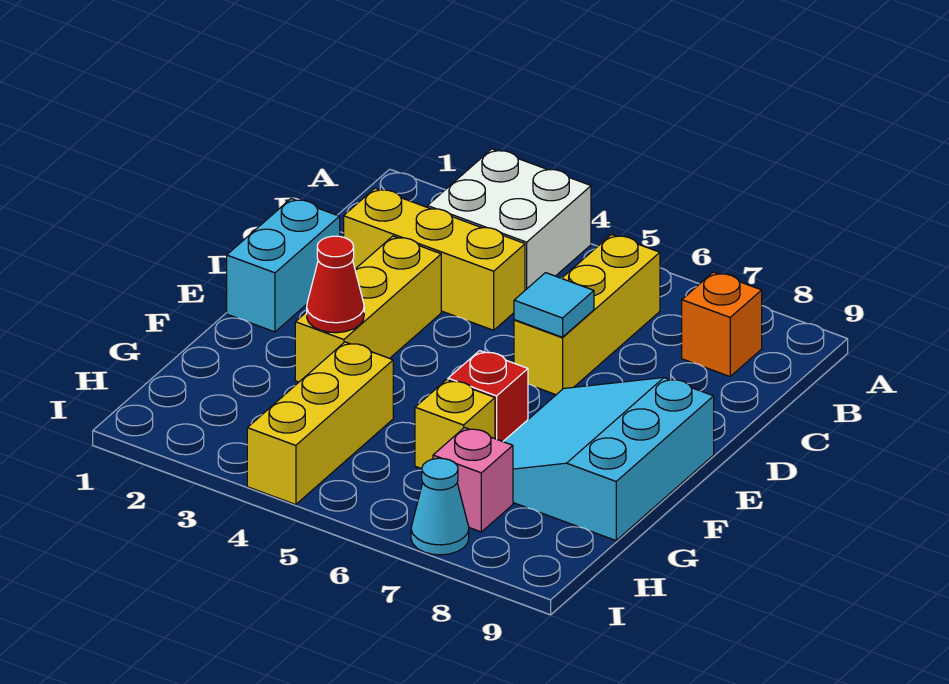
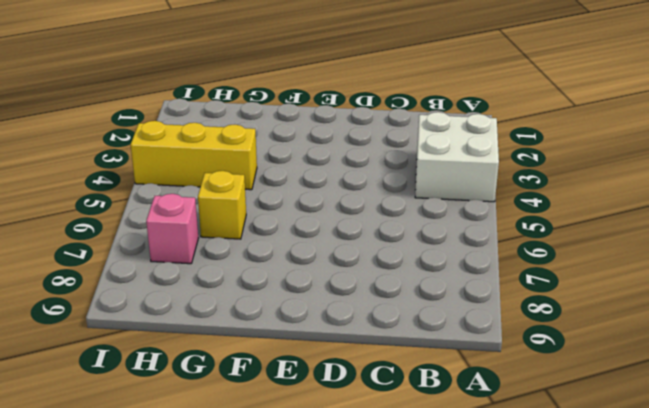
none -> yellow 1x3 brick [514,235,660,395]
none -> orange 1x1 brick [682,272,762,376]
none -> yellow 1x3 brick [344,188,525,330]

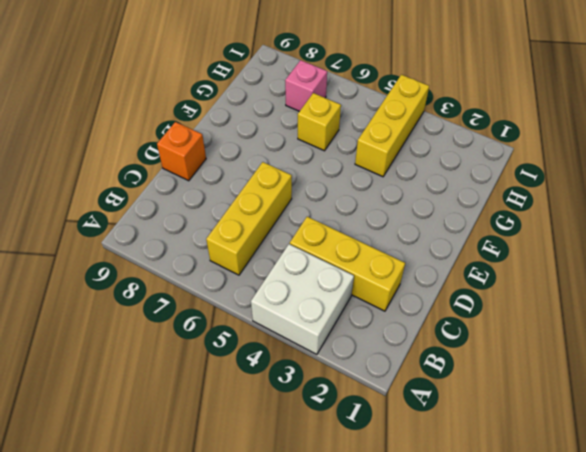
orange 1x1 brick [157,122,206,181] -> orange 1x1 brick moved to [682,272,762,376]
none -> cyan 1x2 brick [227,198,340,332]
none -> yellow 1x3 brick [295,236,441,382]
none -> cyan 3x3 slope [503,378,714,541]

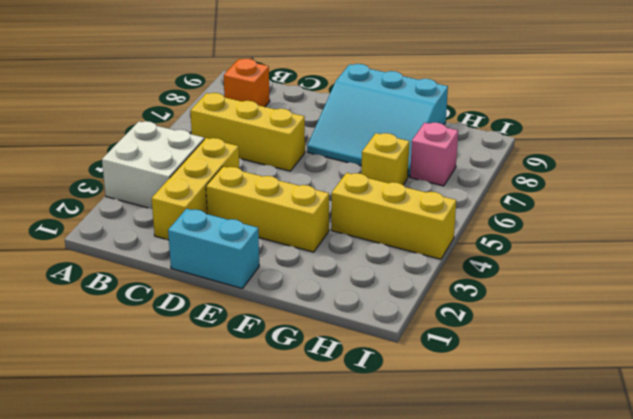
none -> red 1x1 brick [448,351,528,442]
none -> cyan 1x1 cone [411,458,469,555]
none -> cyan 1x1 tile [514,273,594,337]

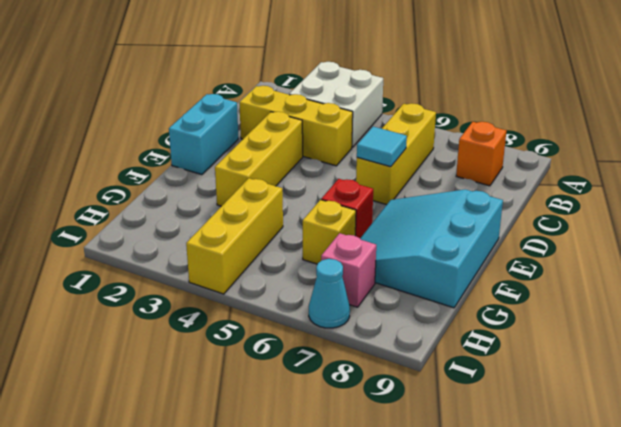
none -> red 1x1 cone [307,236,364,333]

